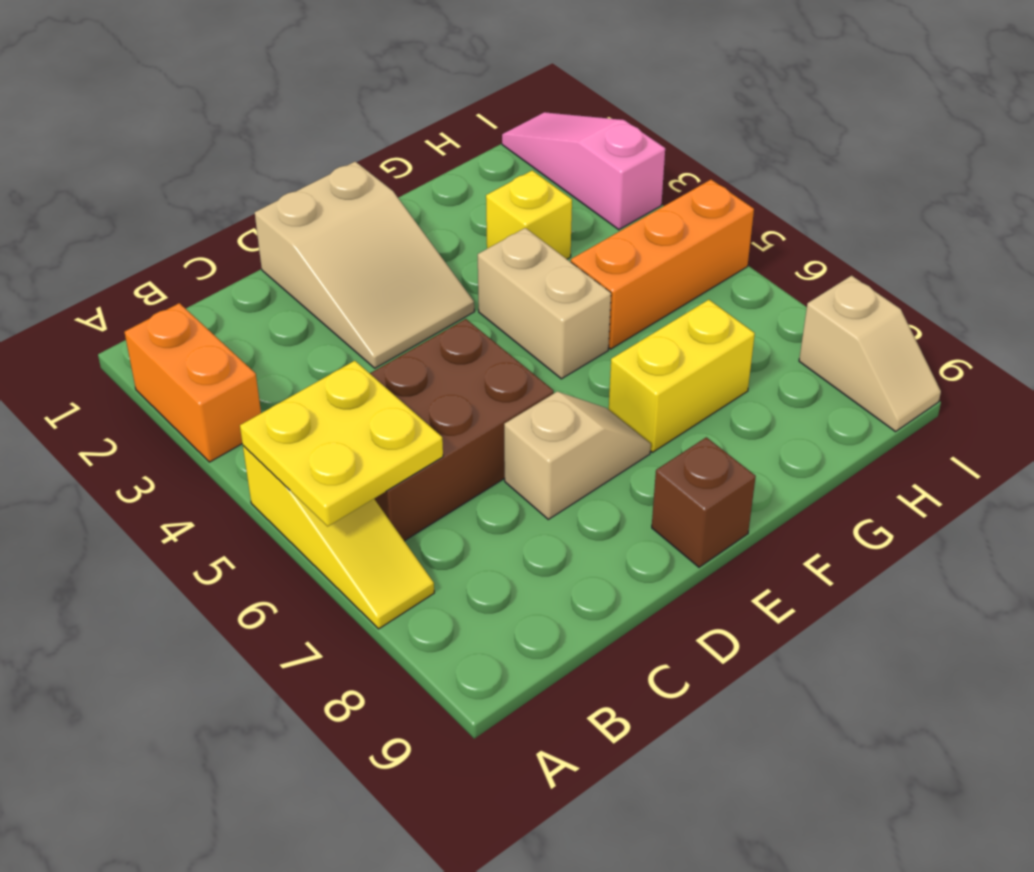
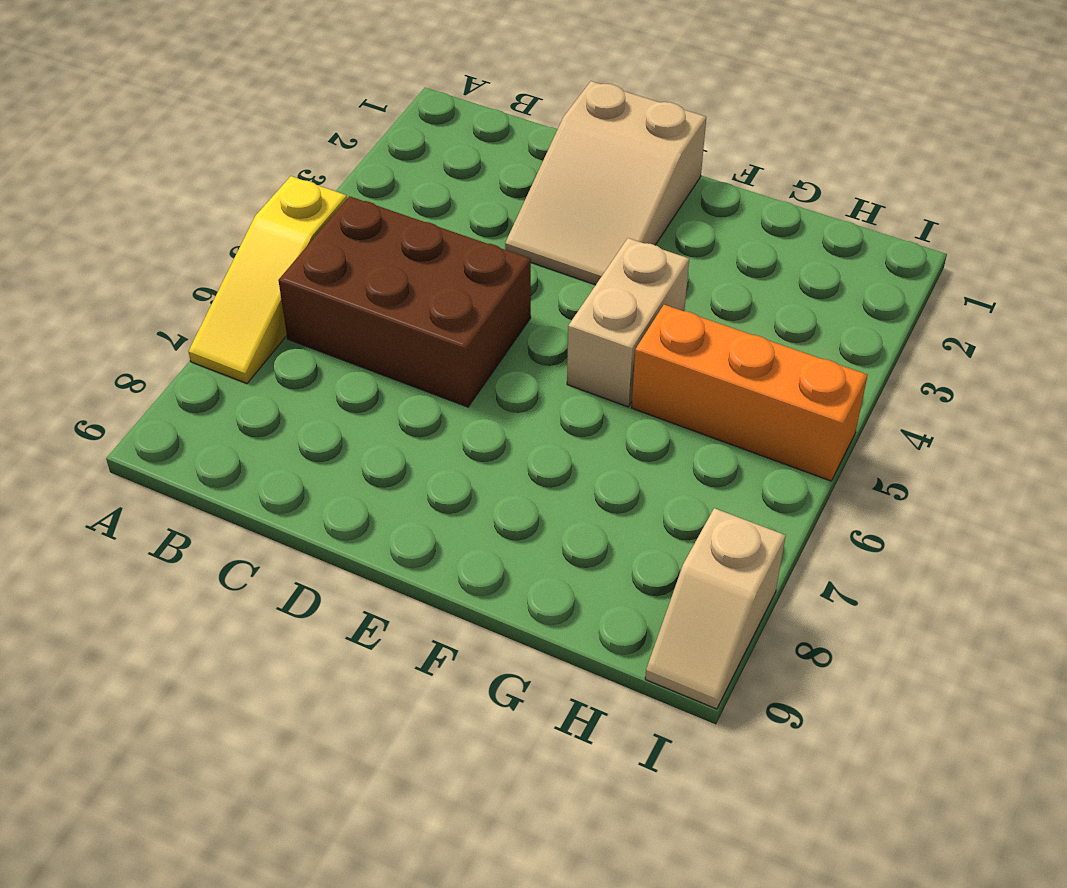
none -> orange 1x2 brick [124,303,261,462]
none -> tan 1x2 slope [504,392,651,519]
none -> brown 1x1 brick [652,437,756,567]

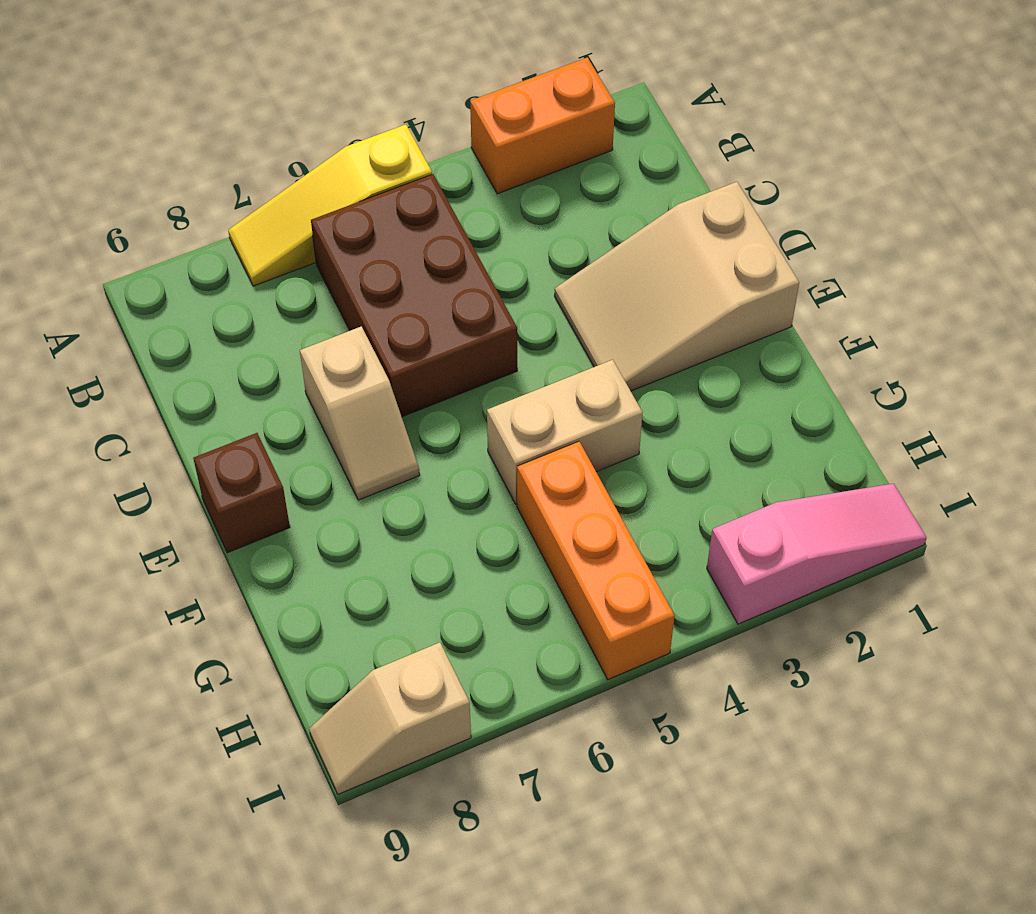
none -> yellow 1x2 brick [609,300,755,452]
none -> yellow 1x1 brick [486,170,572,259]
none -> yellow 2x2 plate [240,361,443,526]

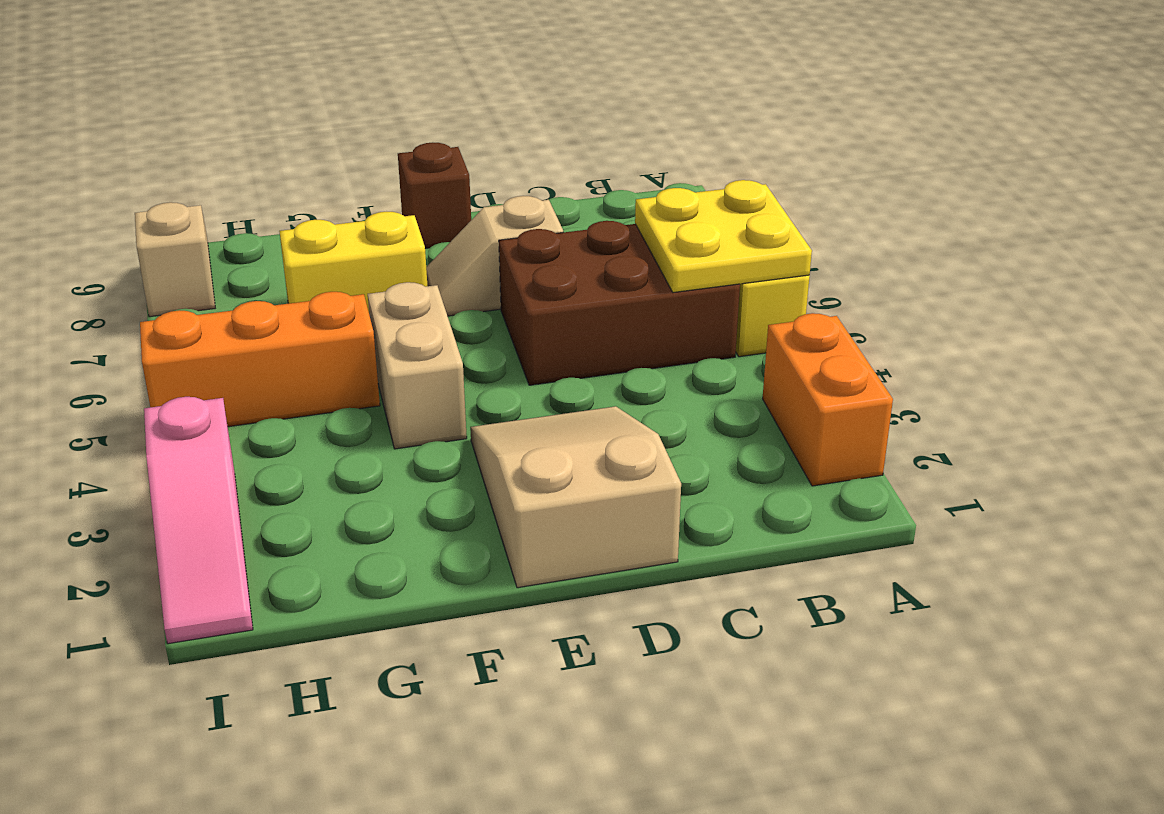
none -> yellow 1x1 brick [486,170,572,259]

